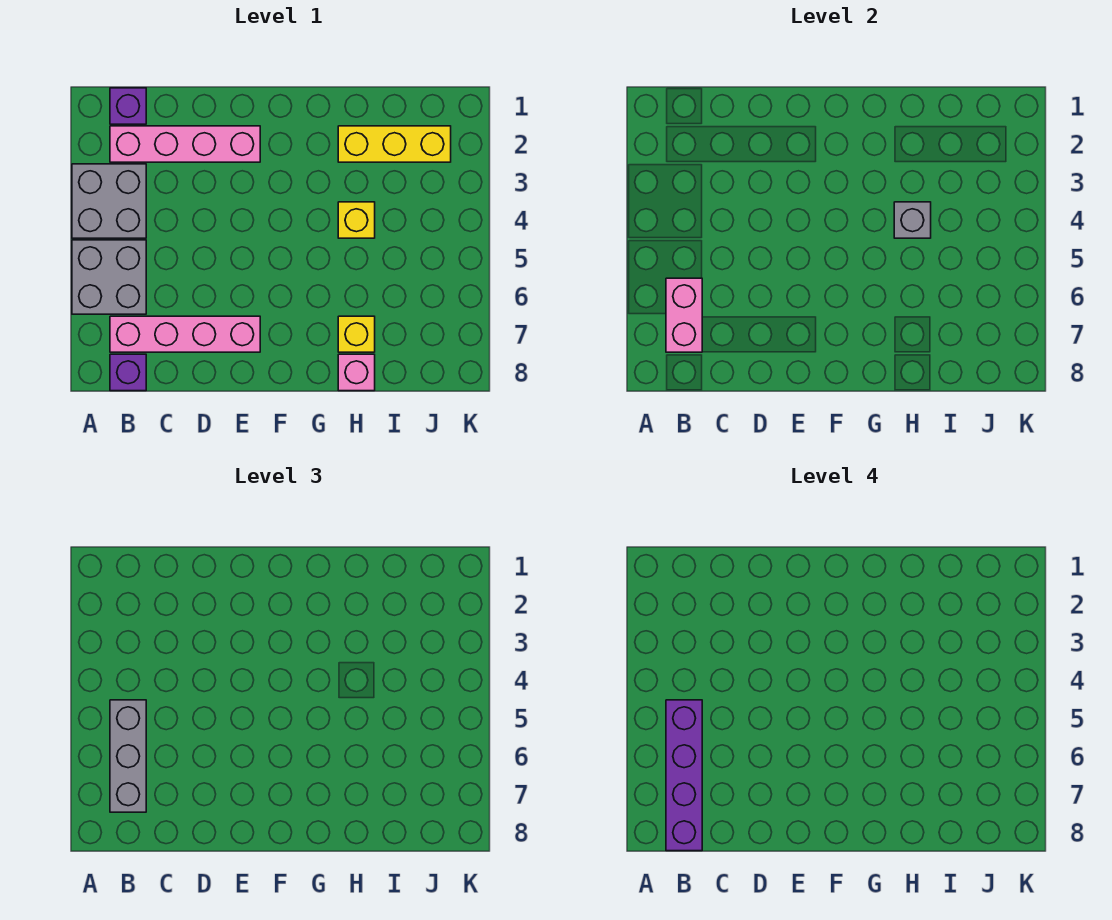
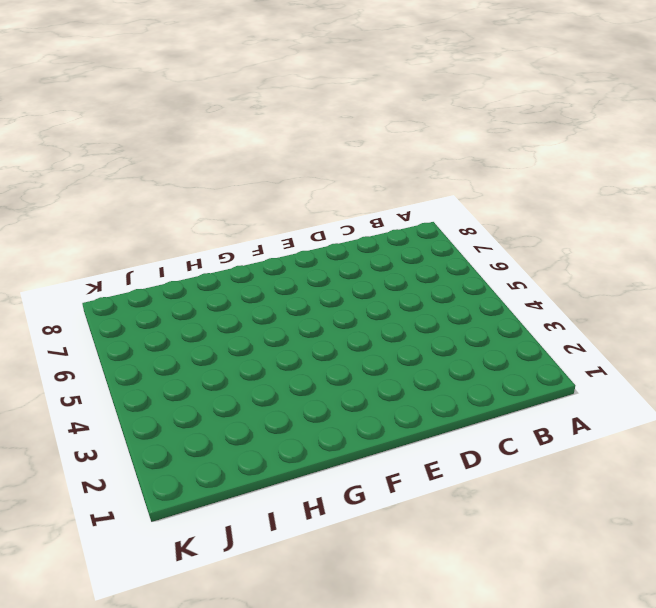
none -> grey 2x2 brick [72,164,146,238]
none -> grey 2x2 brick [72,240,146,314]
none -> purple 1x1 brick [110,88,146,124]

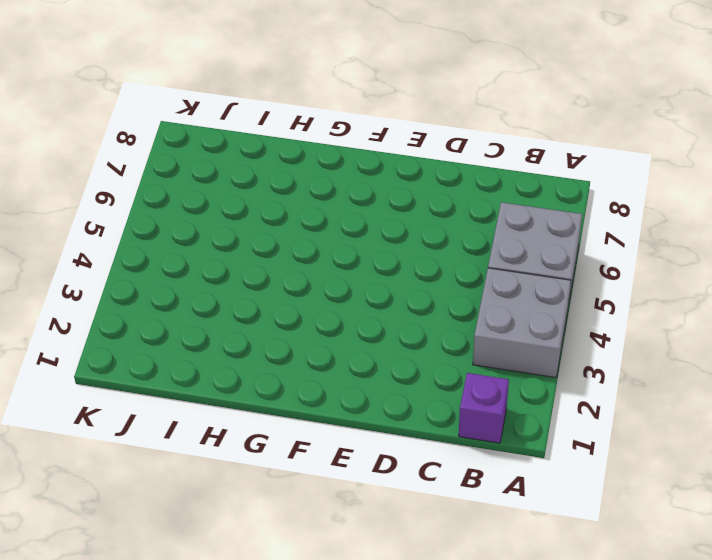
none -> pink 1x4 brick [110,126,260,162]
none -> pink 1x4 brick [110,316,260,352]
none -> purple 1x1 brick [110,354,146,391]

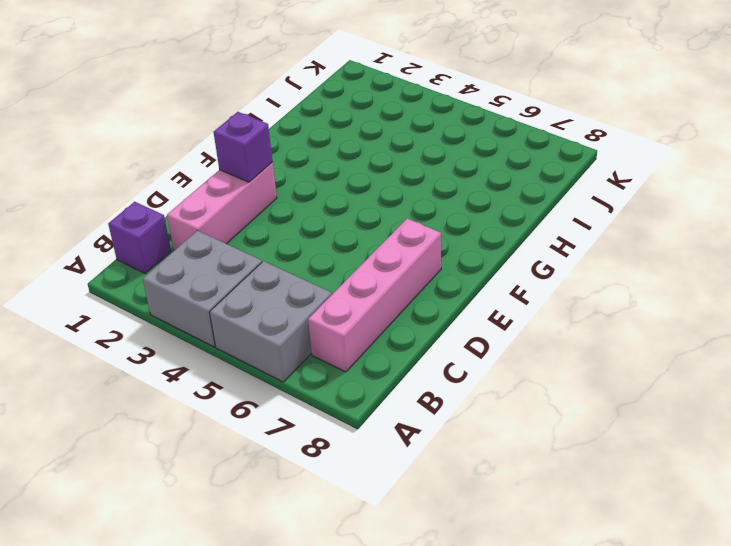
pink 1x3 brick [167,162,277,250] -> pink 1x4 brick [110,126,260,162]
purple 1x1 brick [214,112,273,182] -> purple 1x1 brick moved to [110,354,146,391]
none -> yellow 1x3 brick [338,126,451,162]
none -> yellow 1x1 brick [338,202,375,238]
none -> yellow 1x1 brick [338,316,375,352]

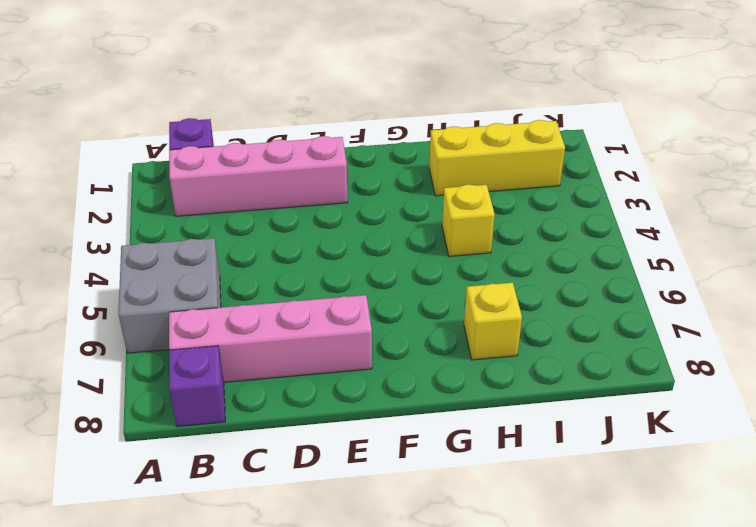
none -> grey 2x2 brick [72,164,146,238]
none -> pink 1x1 brick [338,354,375,391]
none -> pink 1x2 brick [666,278,702,352]

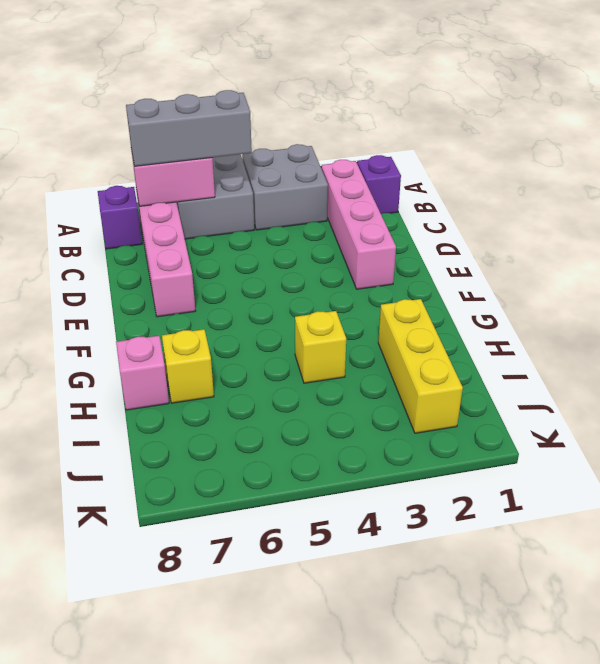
none -> grey 1x1 brick [894,202,931,238]
none -> purple 1x4 brick [666,700,702,851]

